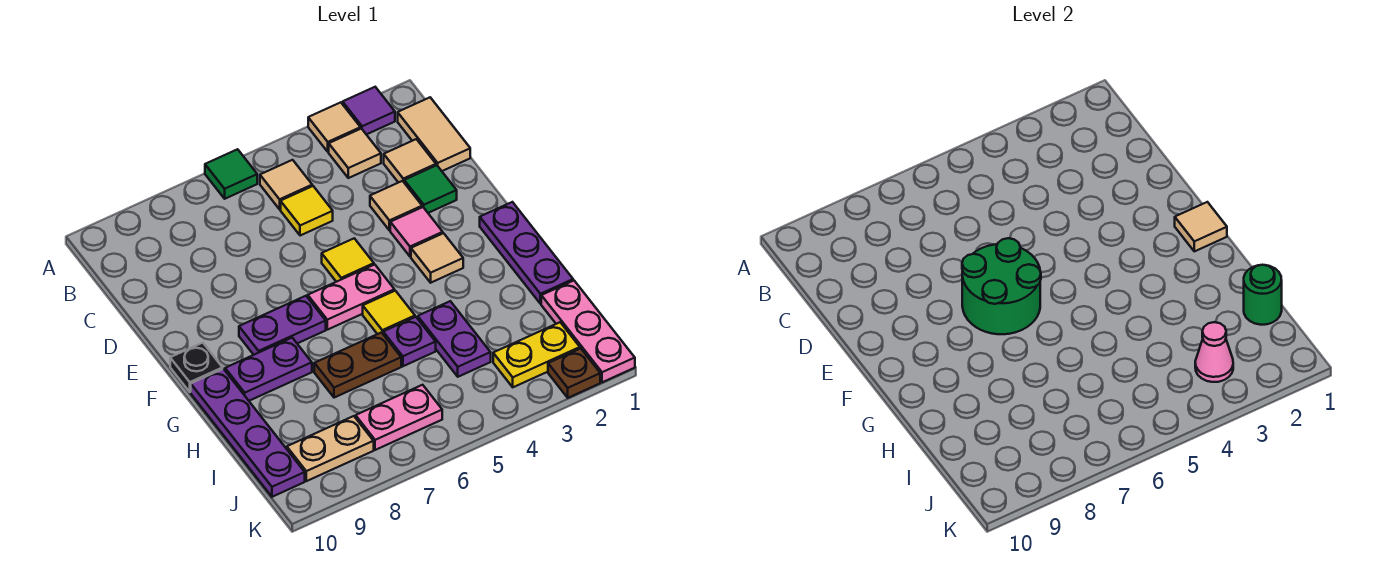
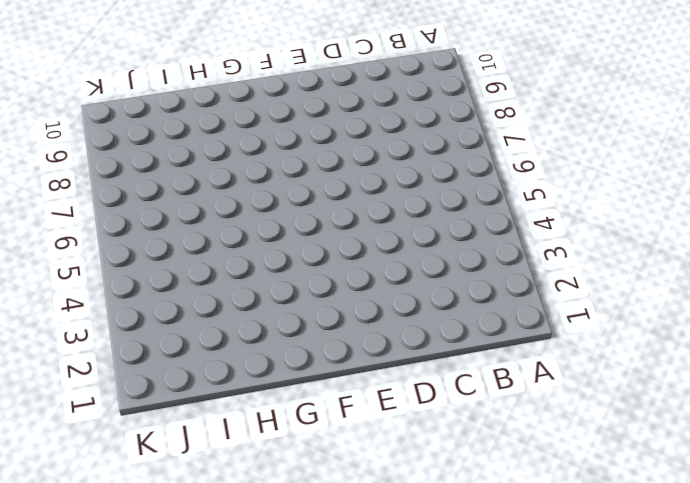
none -> purple 1x1 tile [343,87,395,135]
none -> tan 1x1 tile [308,102,361,152]
none -> green 1x1 tile [205,149,257,199]
none -> tan 1x2 tile [398,98,470,171]

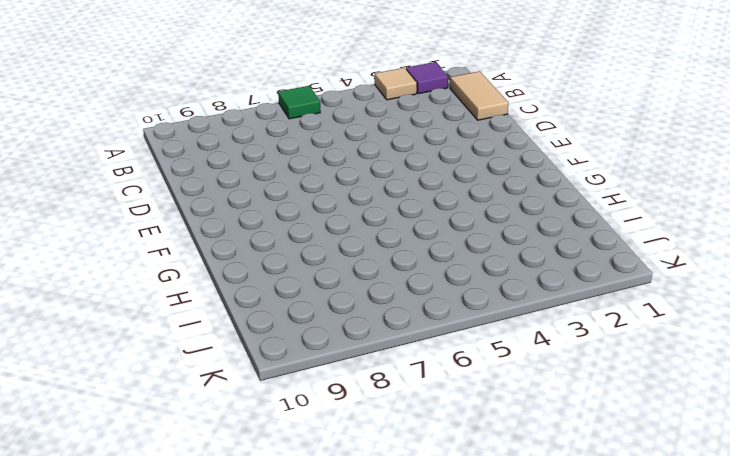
none -> tan 1x1 tile [329,129,381,178]
none -> tan 1x1 tile [260,160,312,209]
none -> tan 1x1 tile [384,139,436,183]
none -> yellow 1x1 tile [281,186,333,236]

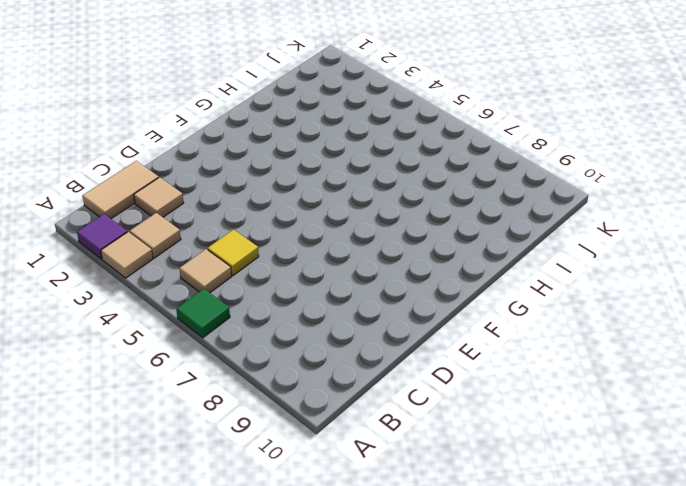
none -> green 1x1 tile [404,165,457,213]
none -> tan 1x1 tile [370,181,422,230]
none -> pink 1x1 tile [390,207,443,257]
none -> yellow 1x1 tile [322,238,374,282]

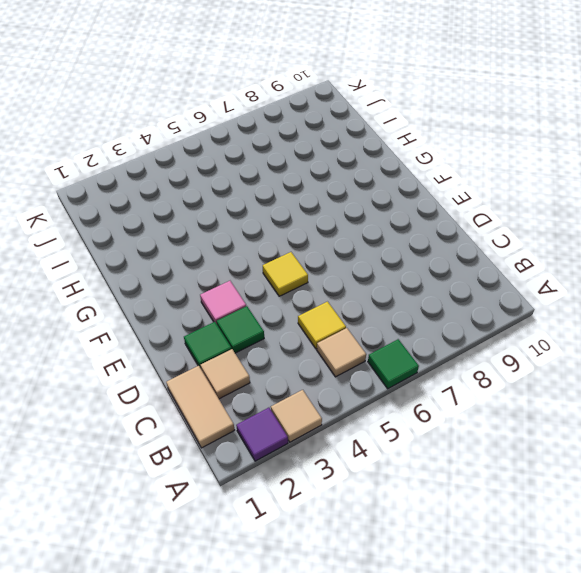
green 1x1 tile [217,306,264,353] -> tan 1x1 tile [370,181,422,230]
none -> tan 1x1 tile [329,129,381,178]
none -> purple 1x3 plate [480,202,573,304]
none -> tan 1x1 tile [411,233,463,283]
none -> pink 1x2 plate [308,265,394,330]

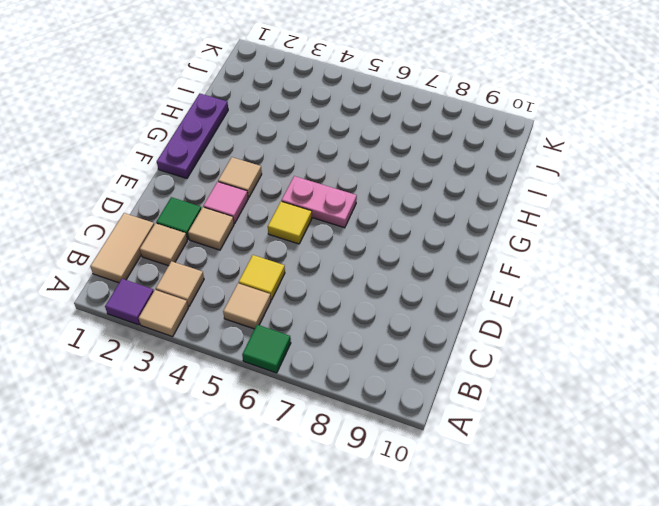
none -> purple 1x2 plate [239,296,326,355]
none -> black 1x1 plate [170,343,222,392]
none -> yellow 1x1 tile [363,291,415,334]
none -> purple 1x2 plate [225,338,312,401]

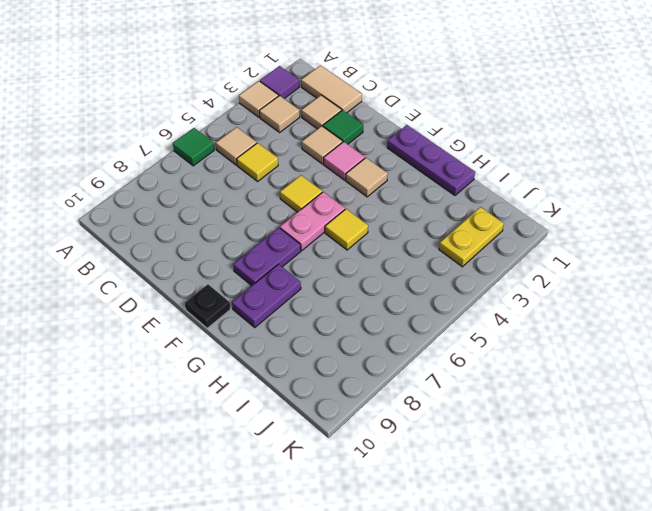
none -> purple 1x4 plate [191,369,305,497]
none -> purple 1x2 plate [418,301,491,377]
none -> purple 1x1 plate [383,317,436,366]
none -> brown 1x2 plate [314,333,401,398]

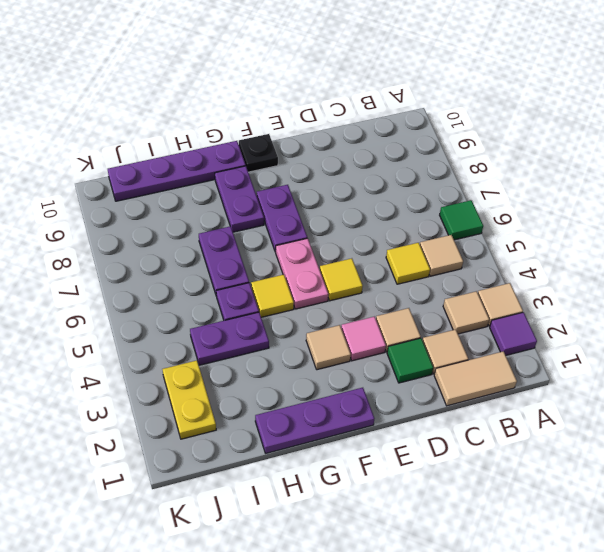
purple 1x2 plate [199,226,249,296] -> brown 1x2 plate [314,333,401,398]
none -> pink 1x3 plate [541,280,635,382]
none -> pink 1x2 plate [356,385,442,450]
none -> tan 1x2 plate [287,416,374,481]
none -> brown 1x1 plate [548,348,600,398]

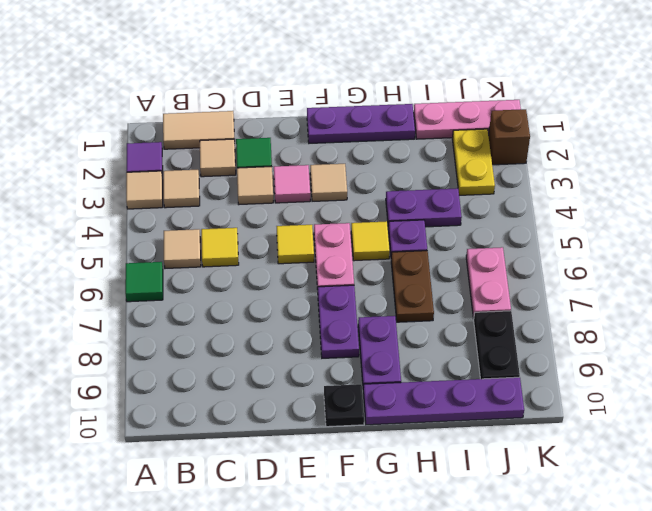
black 1x2 plate [474,311,520,379] -> tan 1x2 plate [287,416,374,481]
brown 1x1 brick [488,109,530,165] -> brown 1x1 plate [548,348,600,398]
none -> green 2x2 round brick [962,238,1041,334]
none -> tan 1x1 tile [1175,202,1227,251]
none -> green 1x1 round brick [1244,265,1282,325]
none -> pink 1x1 cone [1195,322,1233,382]

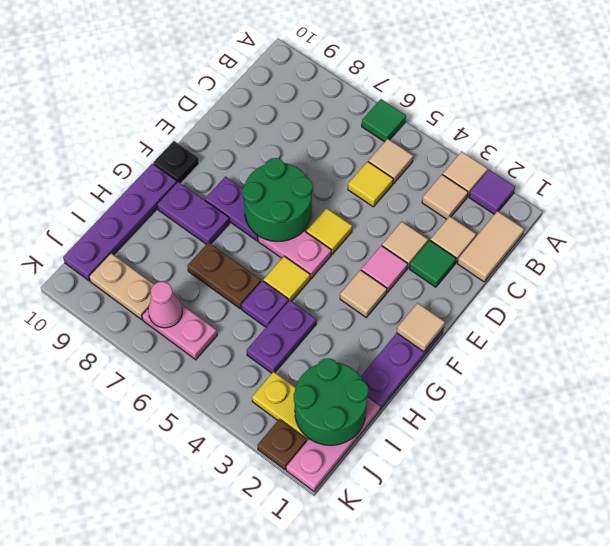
green 2x2 round brick [294,358,369,445] -> green 1x1 round brick [1244,265,1282,325]
pink 1x1 cone [148,282,182,328] -> pink 1x1 cone moved to [1195,322,1233,382]

